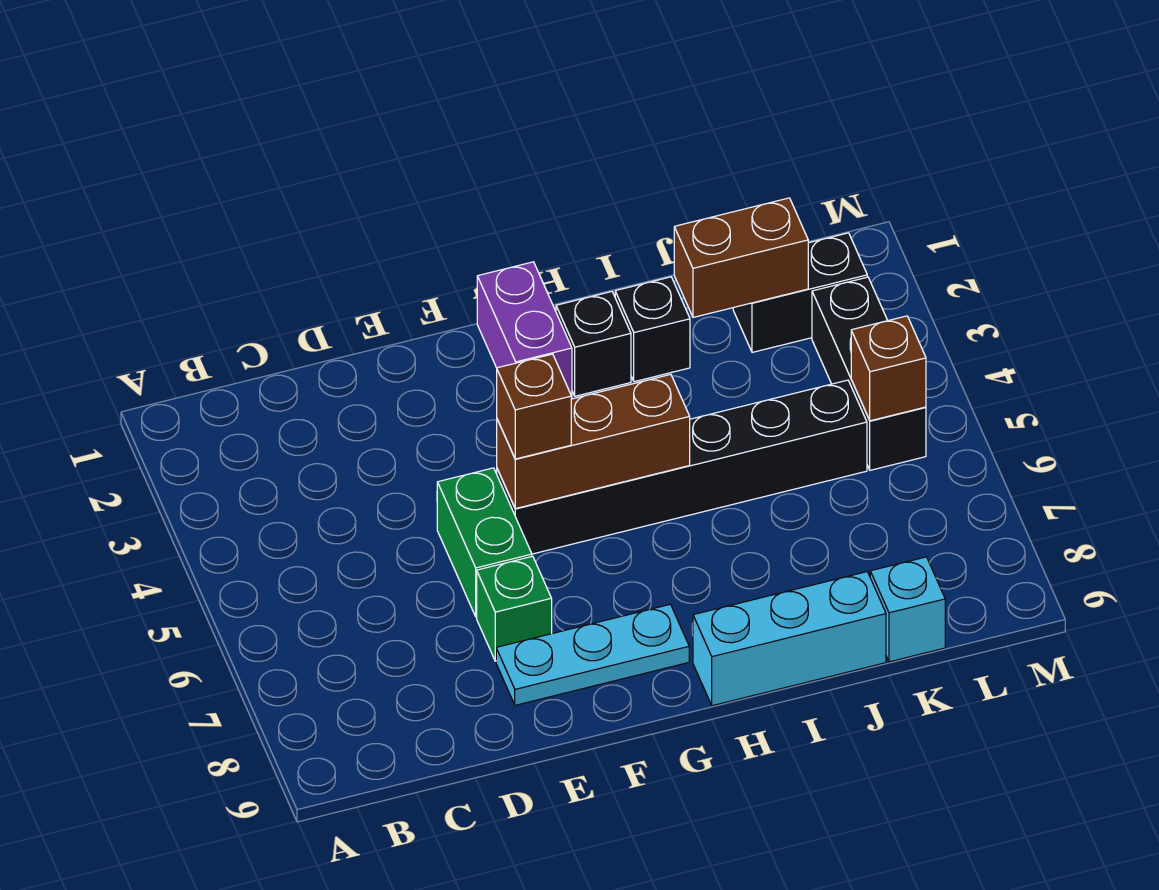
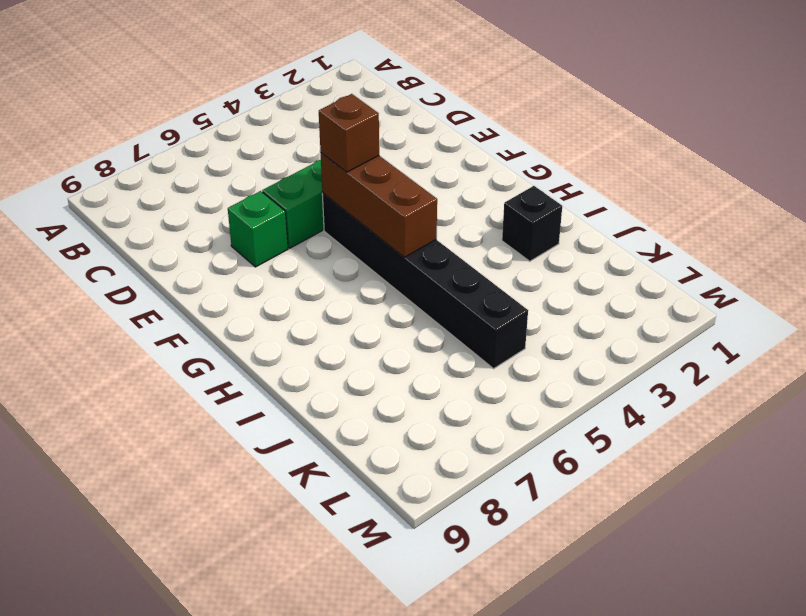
none -> cyan 1x3 plate [496,604,689,705]
none -> purple 1x2 brick [477,262,572,397]
none -> black 1x1 brick [556,292,631,396]

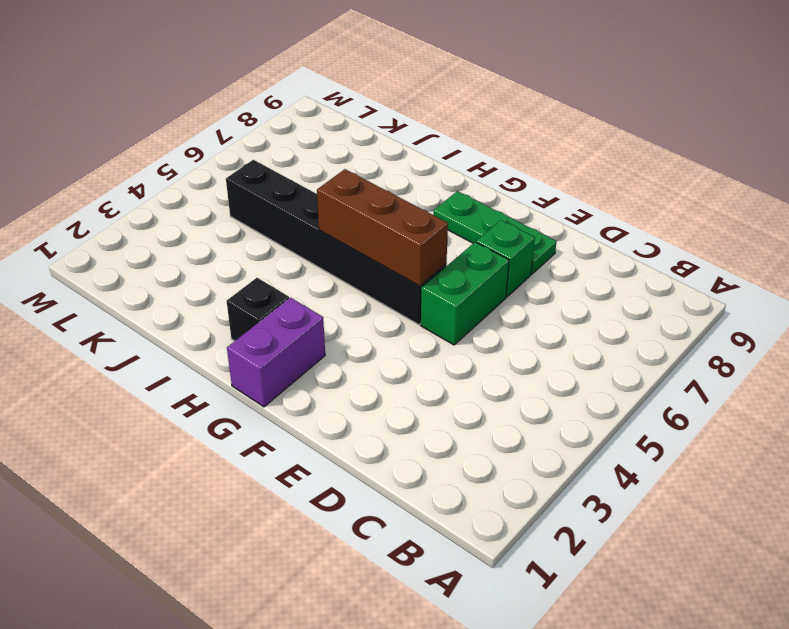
green 1x3 plate [433,191,557,274] -> cyan 1x3 plate [496,604,689,705]
none -> cyan 1x3 brick [693,572,886,706]
none -> black 1x1 brick [615,277,690,382]
none -> black 1x2 brick [733,233,867,352]

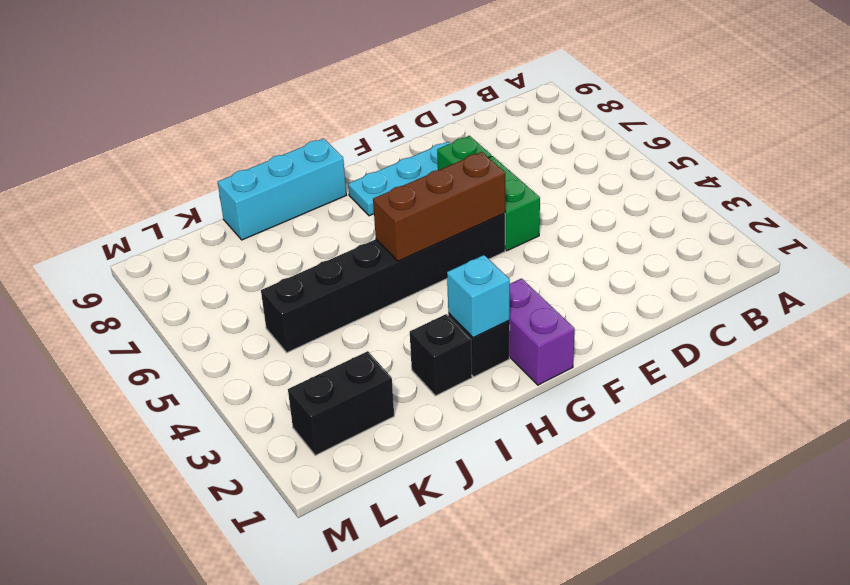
cyan 1x1 brick [447,255,510,338] -> cyan 1x1 brick moved to [870,557,945,662]
none -> black 1x3 brick [812,277,926,470]
none -> brown 1x2 brick [674,198,808,317]
none -> brown 1x1 brick [851,316,926,421]

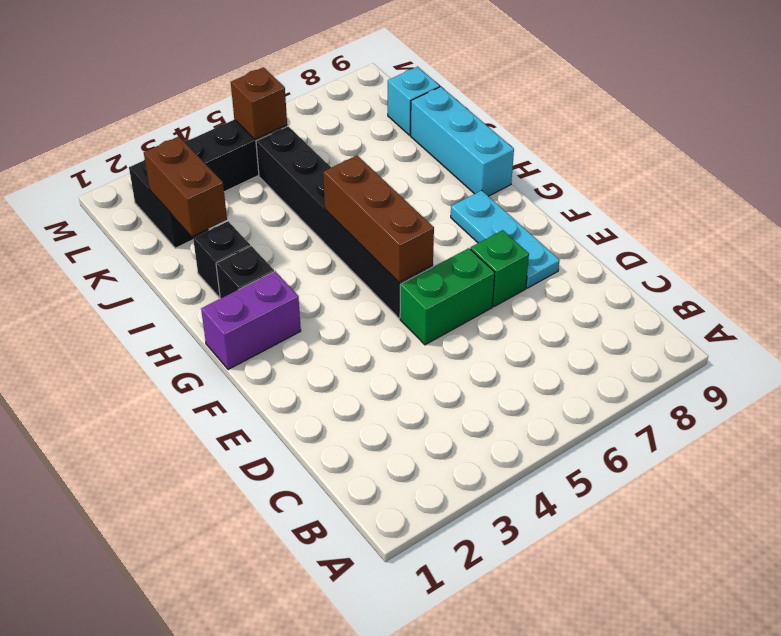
none -> brown 1x1 brick [497,354,571,459]

